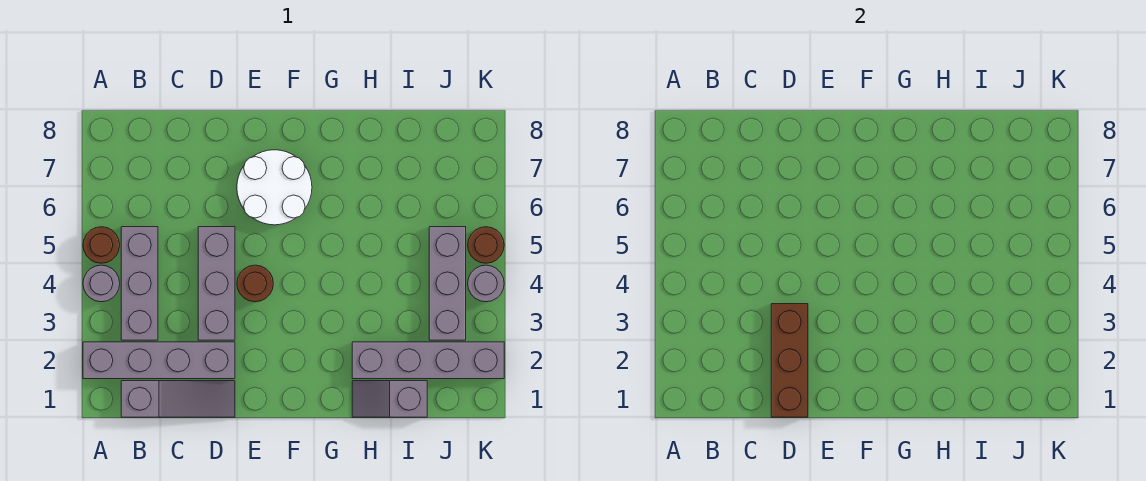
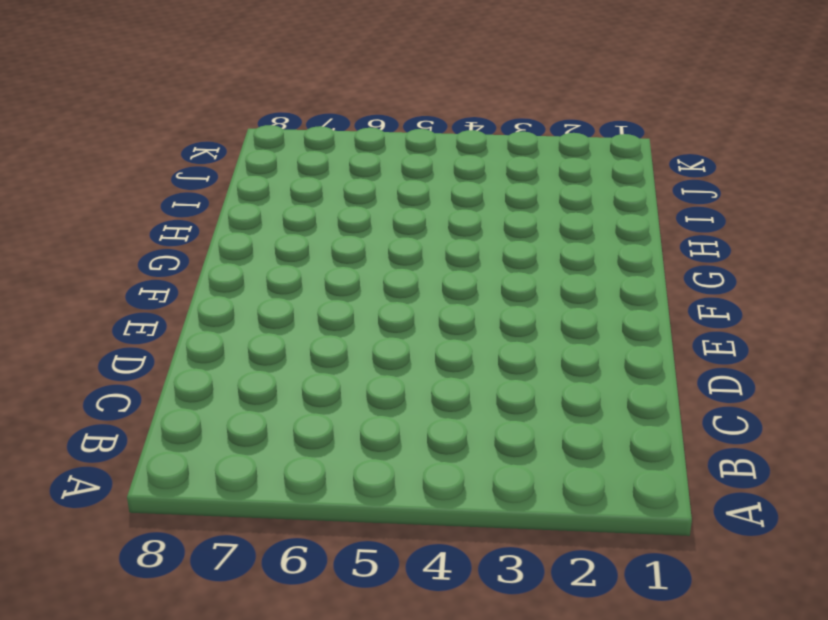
none -> grey 1x4 brick [83,342,235,379]
none -> grey 1x1 round brick [83,265,120,302]
none -> brown 1x1 round brick [83,227,120,263]

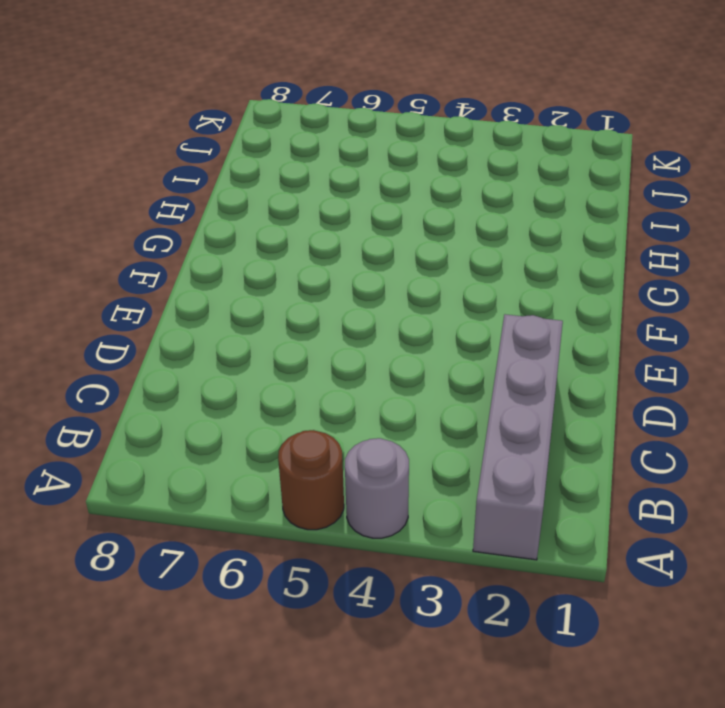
none -> grey 1x3 slope [121,381,235,417]
none -> grey 1x3 brick [121,227,158,340]
none -> grey 1x3 brick [198,227,235,340]

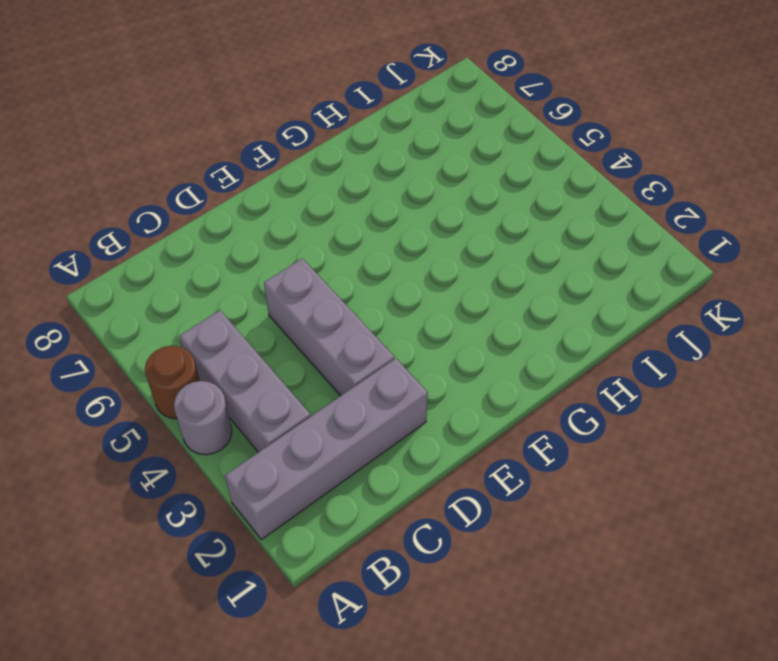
none -> grey 1x3 slope [121,381,235,417]
none -> brown 1x1 round brick [237,265,273,302]
none -> white 2x2 round brick [237,150,312,225]

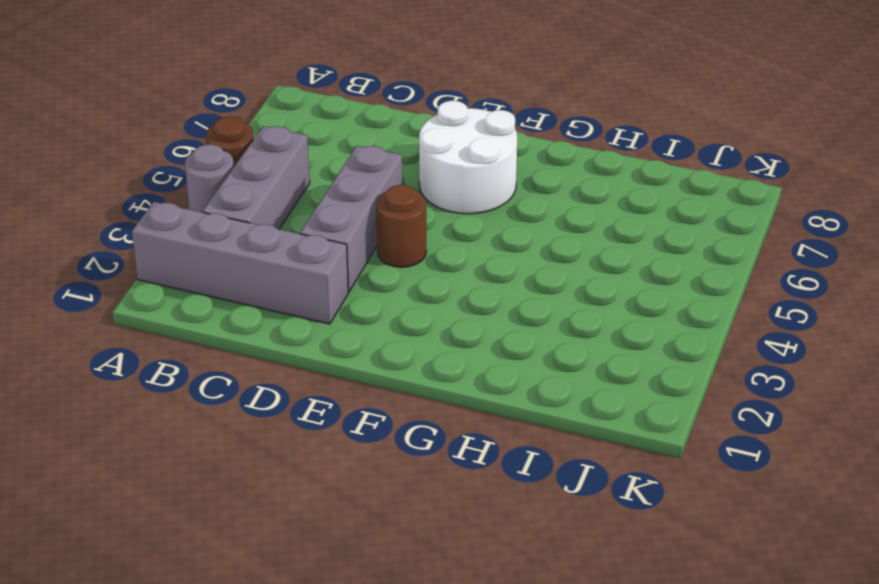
none -> grey 1x3 slope [121,381,235,417]
none -> grey 1x2 slope [352,381,427,417]
none -> grey 1x4 brick [352,342,504,379]

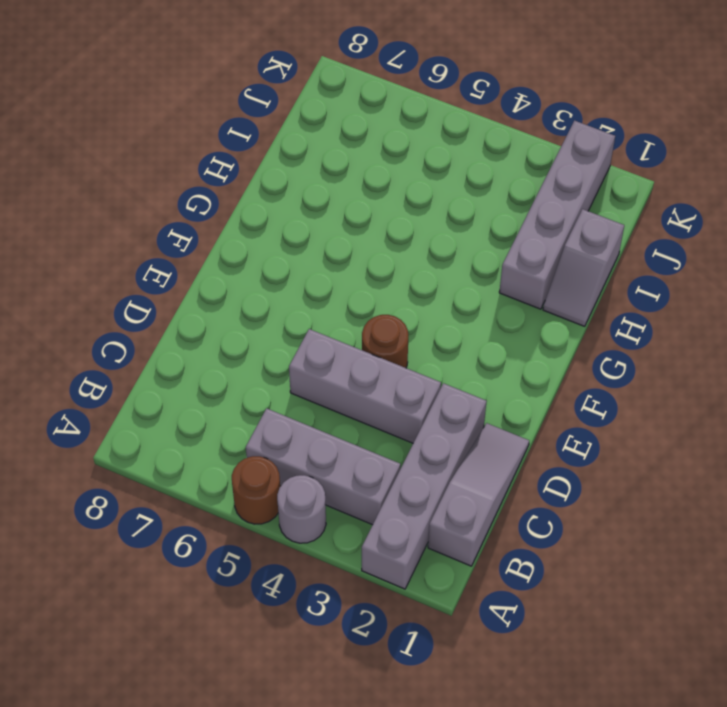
none -> white 2x2 round brick [237,150,312,225]
none -> grey 1x3 brick [429,227,466,340]
none -> grey 1x1 round brick [468,265,504,302]

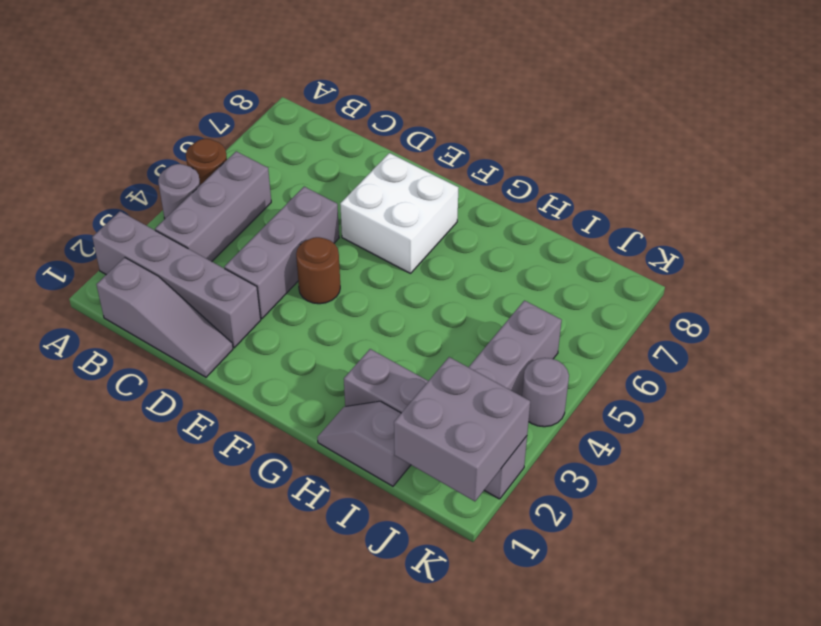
white 2x2 brick [340,153,458,273] -> white 2x2 round brick [237,150,312,225]
grey 2x2 brick [394,357,530,501] -> none
none -> brown 1x1 round brick [468,227,504,263]
none -> brown 1x3 brick [771,304,808,417]

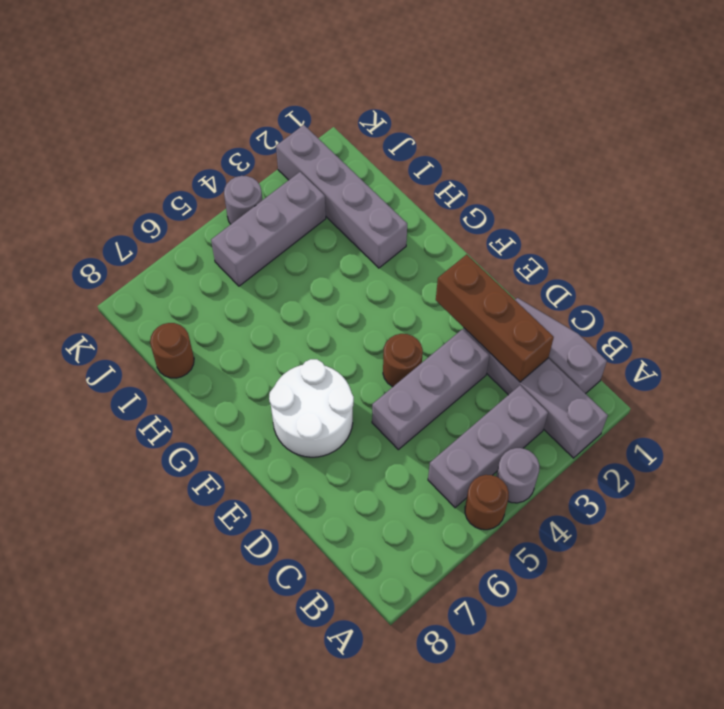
brown 1x3 brick [436,254,554,382] -> brown 1x3 brick turned to [771,304,808,417]
brown 1x1 round brick [150,323,194,378] -> brown 1x1 round brick moved to [468,227,504,263]
none -> grey 1x2 slope [352,381,427,417]

